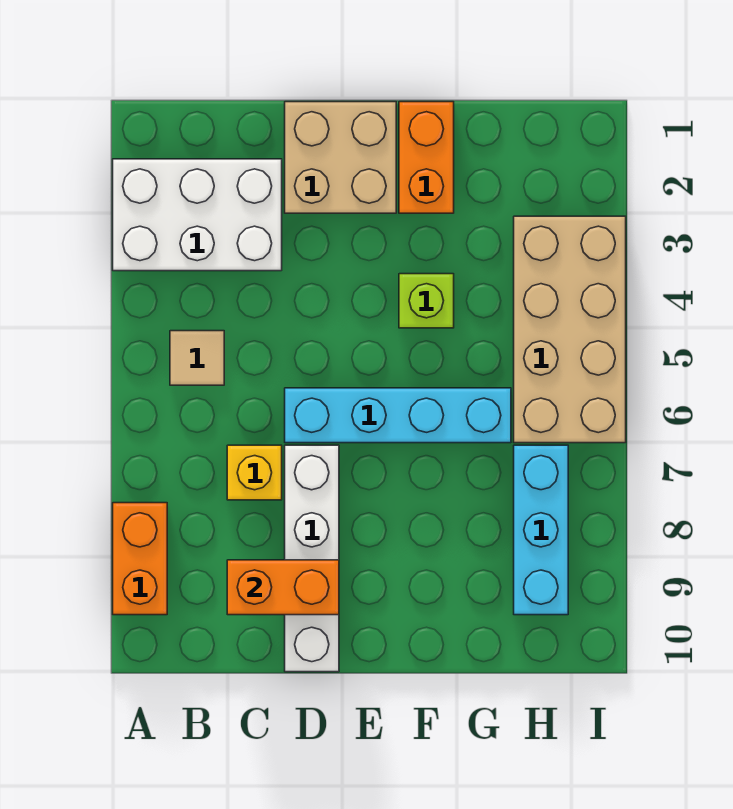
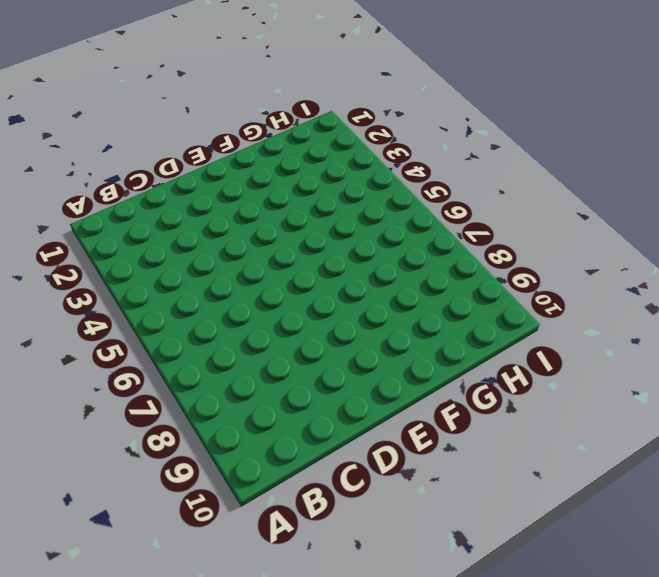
none -> white 2x3 brick [113,159,282,271]
none -> orange 1x2 brick [113,503,167,615]
none -> tan 1x1 tile [170,331,224,385]

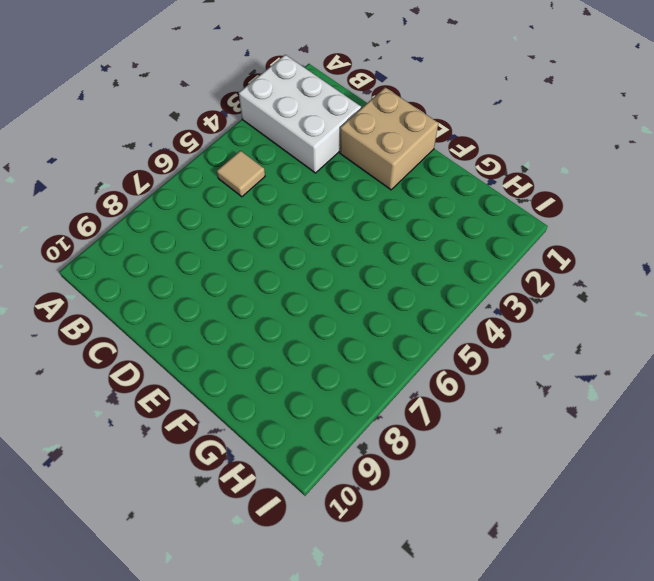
none -> orange 1x2 brick [113,503,167,615]
none -> yellow 1x1 brick [227,445,282,500]
none -> cyan 1x4 brick [285,388,511,443]

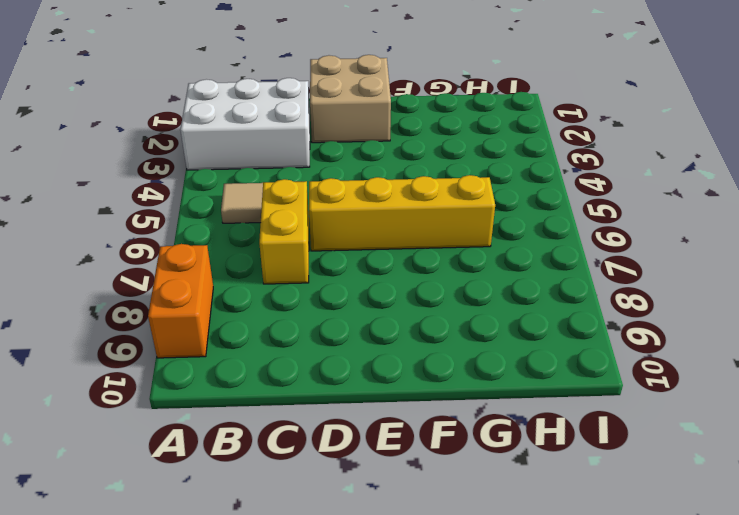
yellow 1x2 brick [259,179,309,284] -> yellow 1x1 brick [227,445,282,500]
yellow 1x4 brick [309,175,495,251] -> cyan 1x4 brick [285,388,511,443]
none -> white 1x4 brick [285,445,339,672]
none -> orange 1x2 brick [399,102,454,213]
none -> lime 1x1 brick [399,274,454,328]

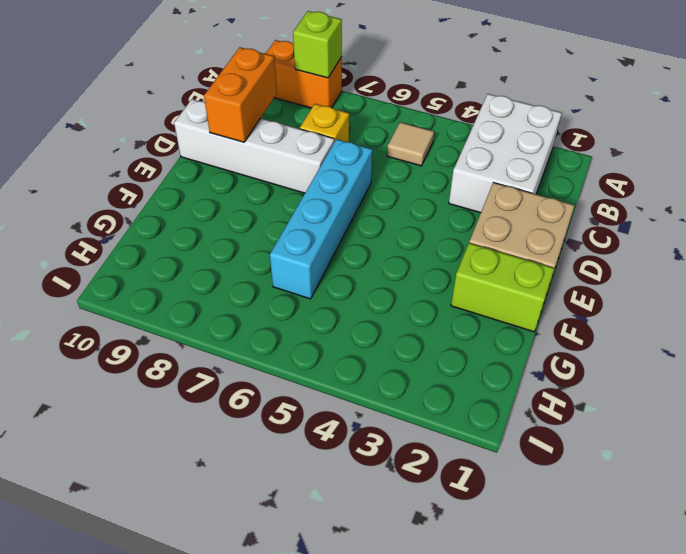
lime 1x1 brick [293,11,342,78] -> lime 1x1 brick moved to [399,274,454,328]
lime 1x2 brick [451,243,554,332] -> orange 1x2 brick [399,102,454,213]
none -> tan 2x4 brick [514,216,626,443]
none -> cyan 1x3 brick [514,445,568,615]

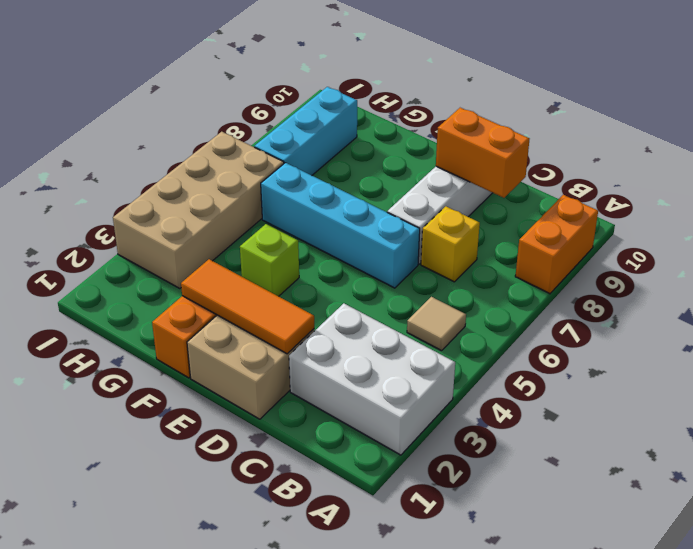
orange 1x3 tile [181,259,314,354] -> none

